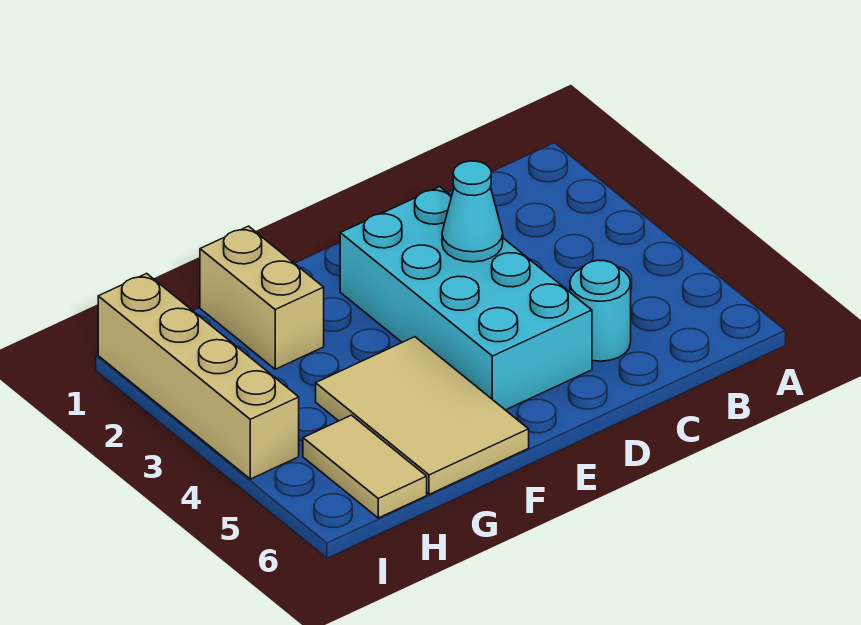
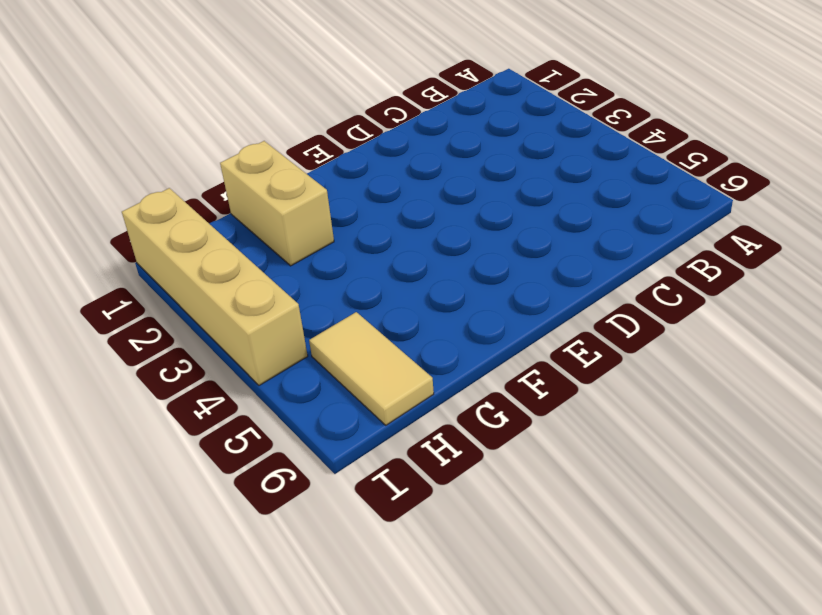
none -> cyan 1x1 round brick [570,260,631,361]
none -> cyan 2x4 brick [340,187,592,410]

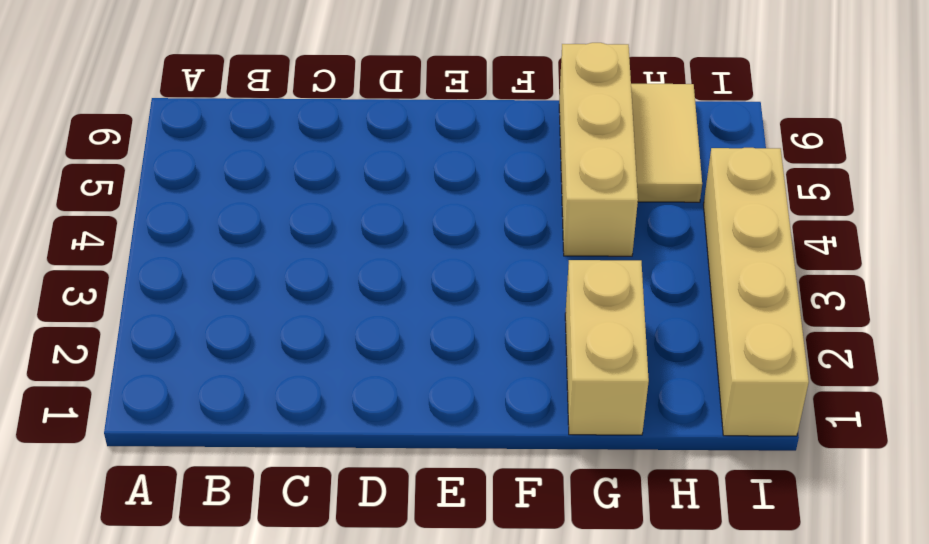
tan 1x3 brick [559,43,638,256] -> tan 2x3 tile [316,337,529,494]
none -> cyan 1x1 round brick [570,260,631,361]
none -> cyan 2x4 brick [340,187,592,410]

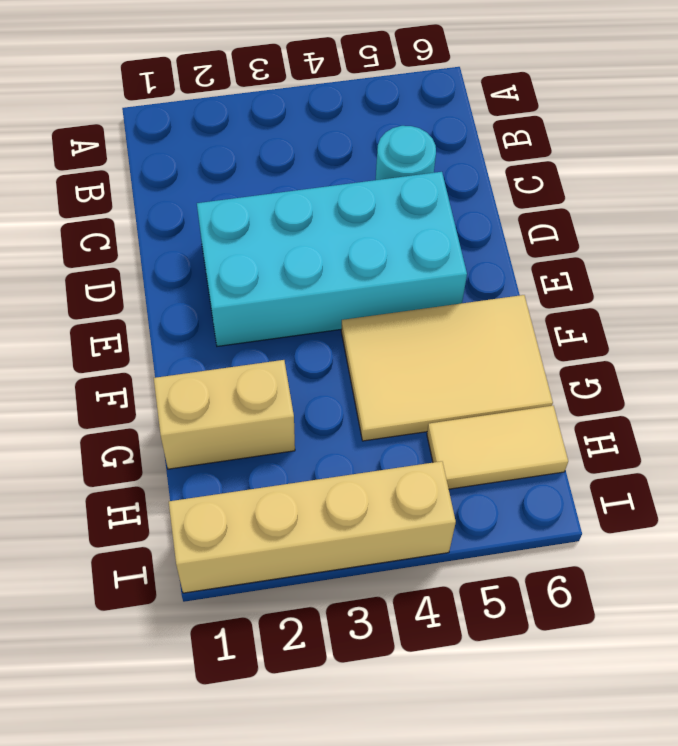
none -> cyan 1x1 cone [442,161,503,262]

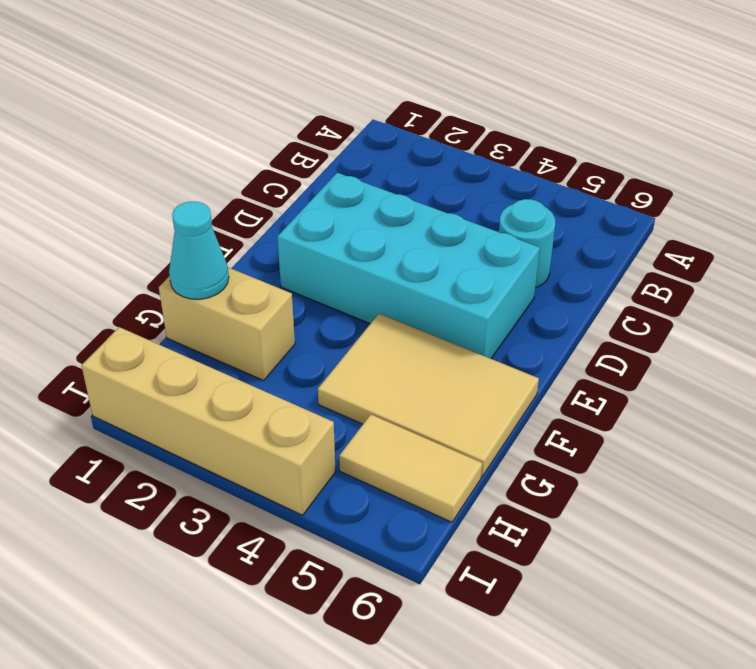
cyan 1x1 cone [169,202,229,299] -> cyan 1x1 cone moved to [442,161,503,262]

